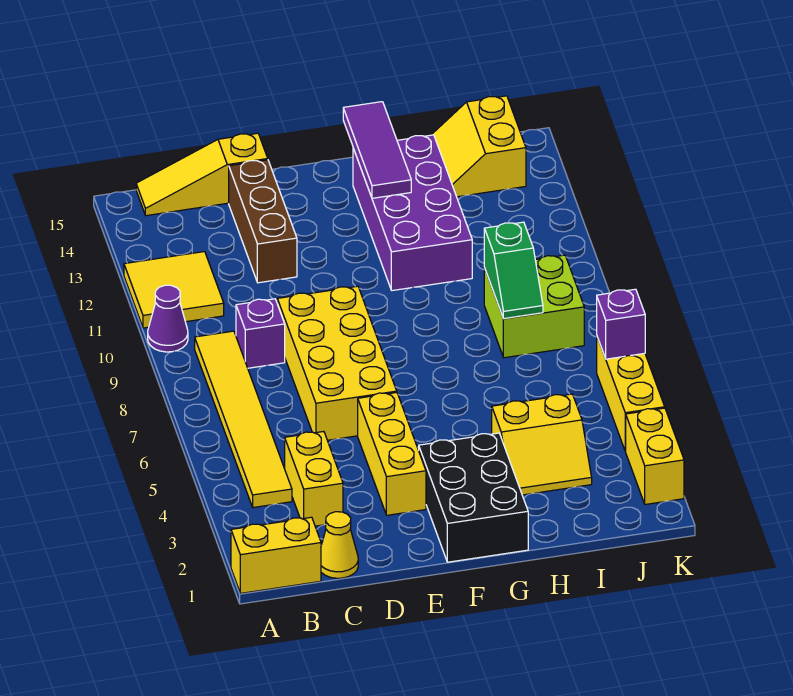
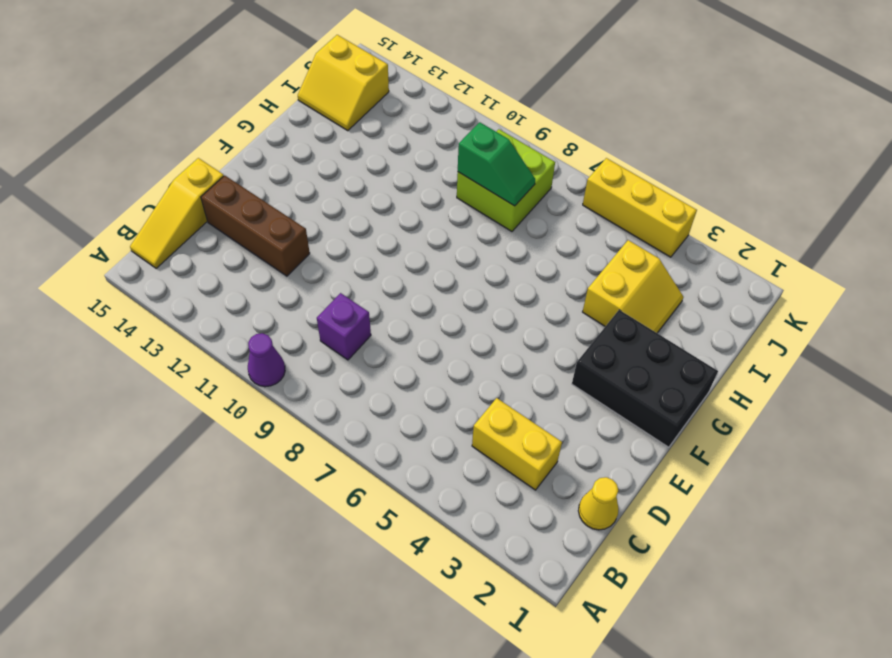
none -> yellow 1x2 brick [231,517,321,593]
none -> yellow 2x2 tile [124,252,224,328]
none -> yellow 1x6 tile [195,331,292,508]

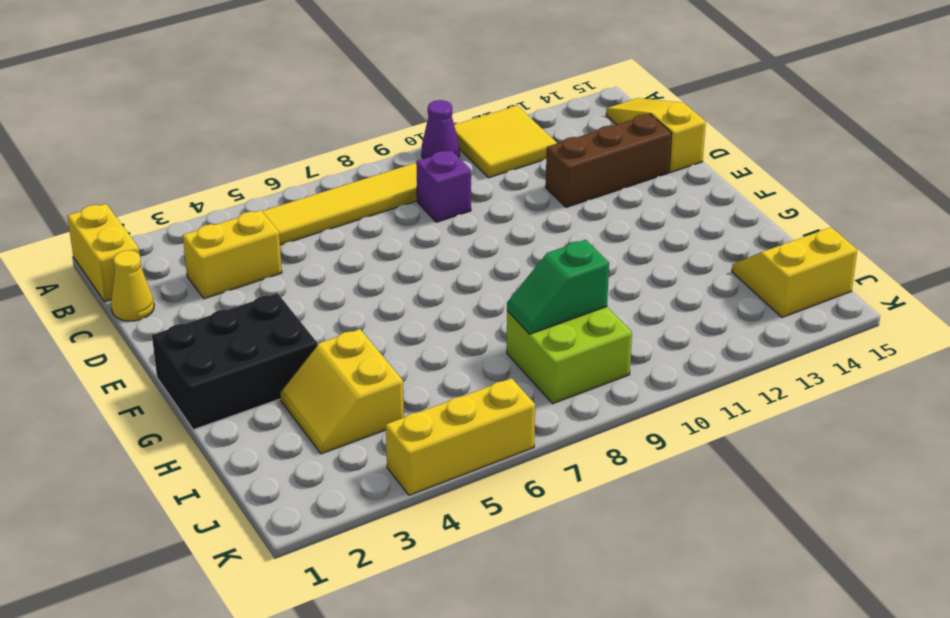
none -> yellow 2x4 brick [277,286,397,440]
none -> yellow 1x3 brick [358,393,426,515]
none -> purple 2x4 brick [353,135,472,291]

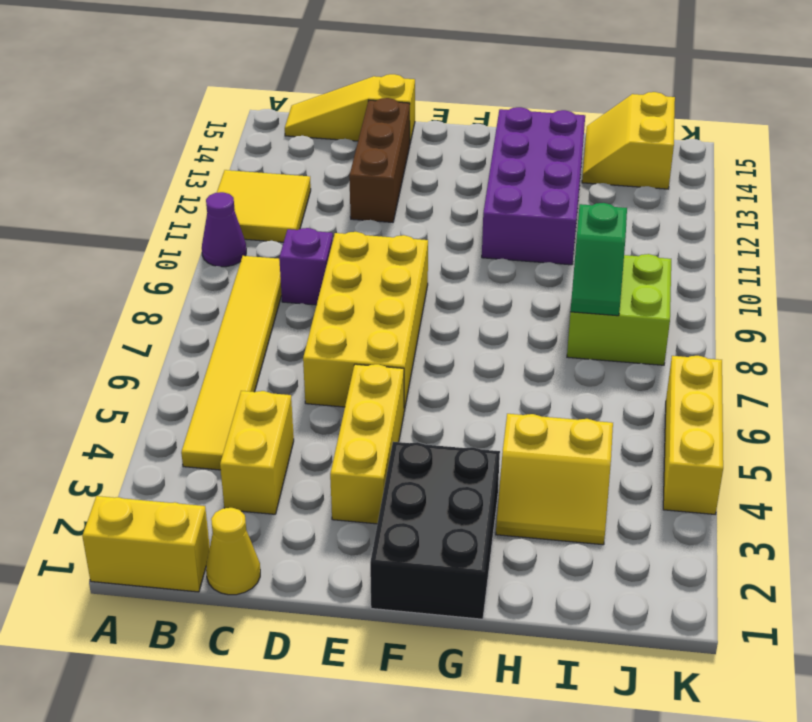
none -> yellow 1x2 brick [626,408,684,504]
none -> purple 1x3 tile [343,102,411,198]
none -> purple 1x1 brick [597,289,645,359]

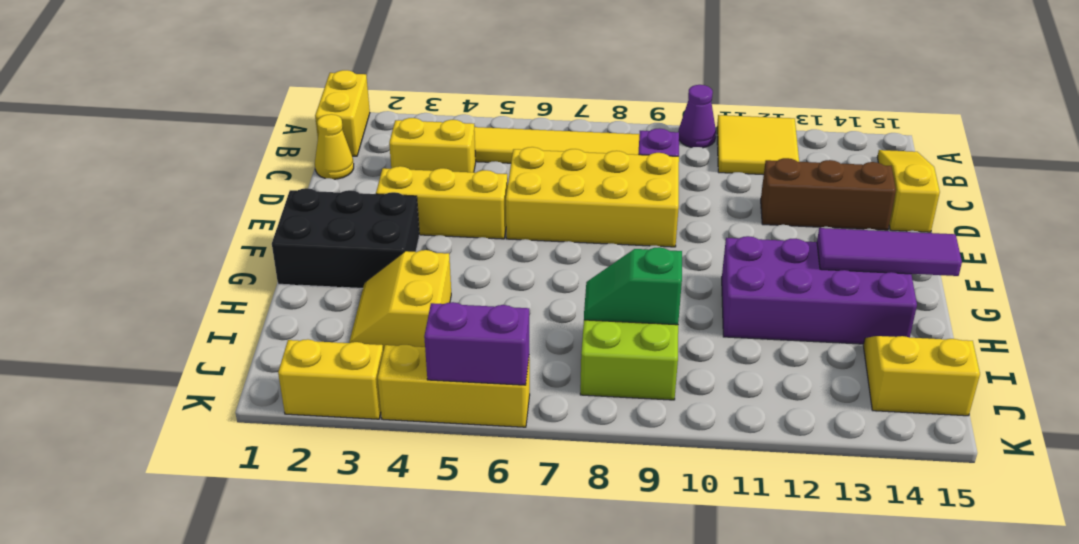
purple 1x2 brick [424,302,529,385] -> purple 1x1 brick [597,289,645,359]

